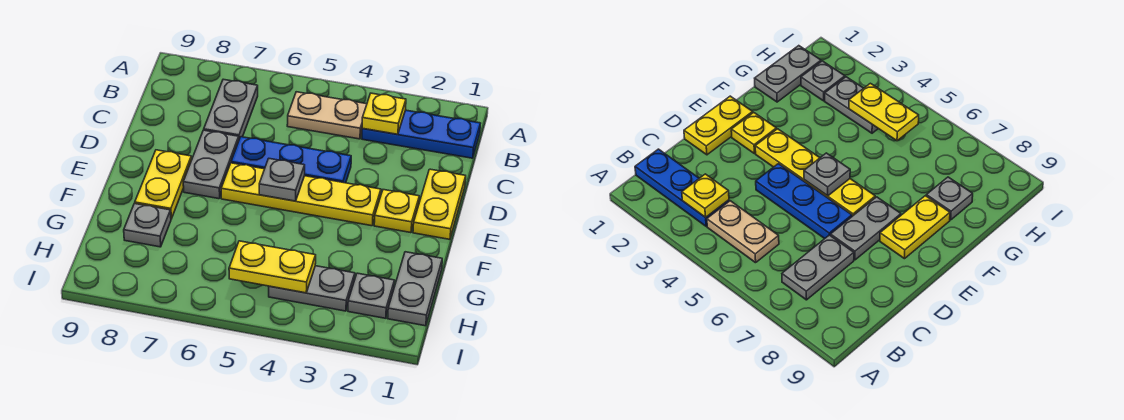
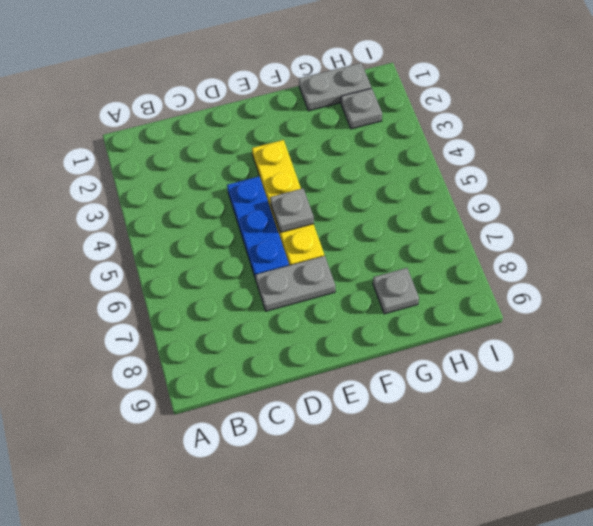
none -> blue 1x3 plate [362,110,480,158]
none -> tan 1x2 plate [287,92,367,139]
none -> grey 1x2 plate [204,79,258,139]

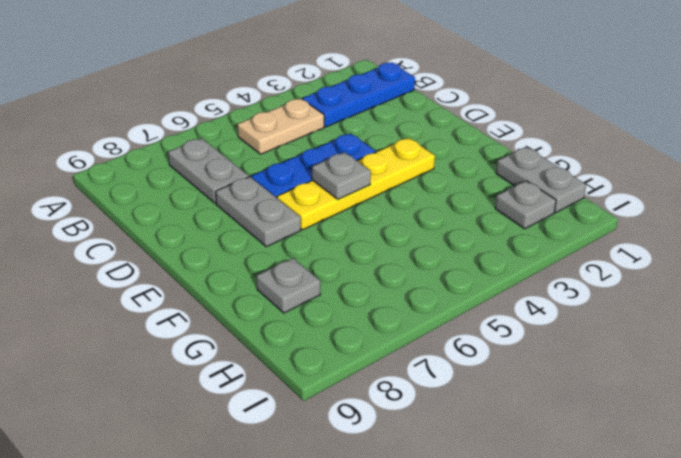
none -> yellow 1x2 plate [413,169,466,239]
none -> yellow 1x1 plate [374,190,419,233]
none -> yellow 1x2 plate [135,150,192,219]

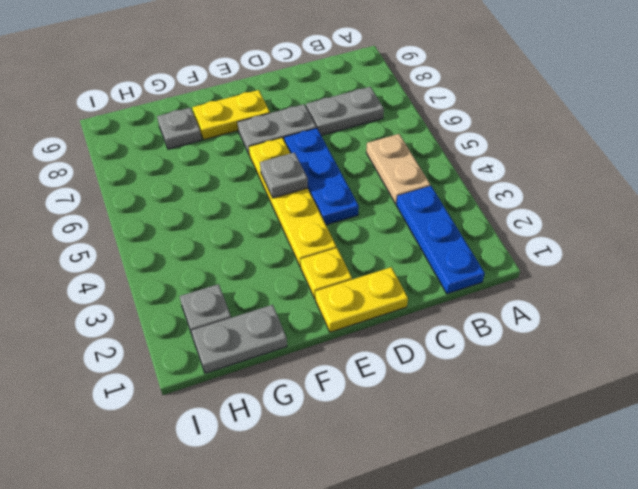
none -> grey 1x2 plate [269,266,355,311]
none -> yellow 1x1 plate [362,93,406,134]
none -> yellow 1x2 plate [229,241,316,293]

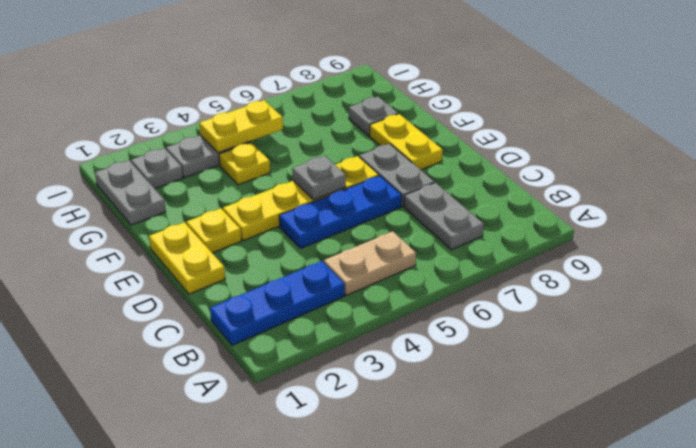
yellow 1x1 plate [219,143,270,185] -> yellow 1x1 plate moved to [362,93,406,134]

